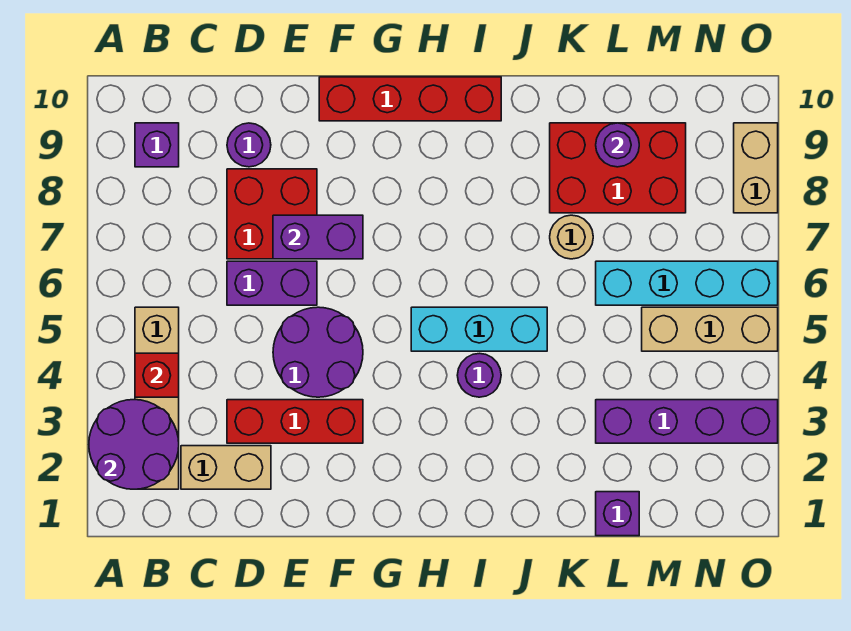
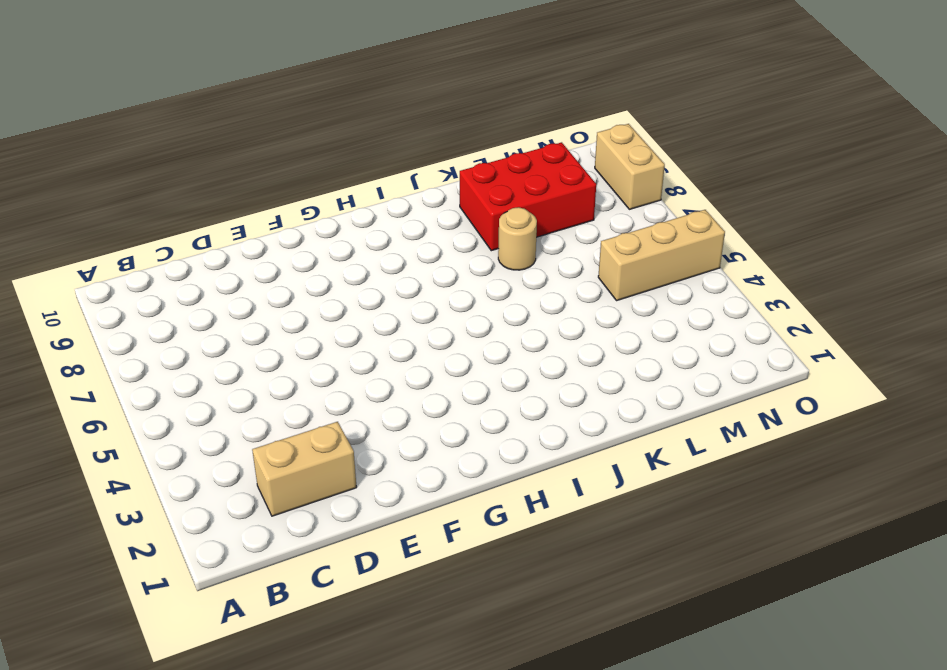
none -> tan 1x4 brick [135,307,179,489]
none -> purple 1x1 brick [135,123,179,167]
none -> red 1x3 brick [227,400,363,443]

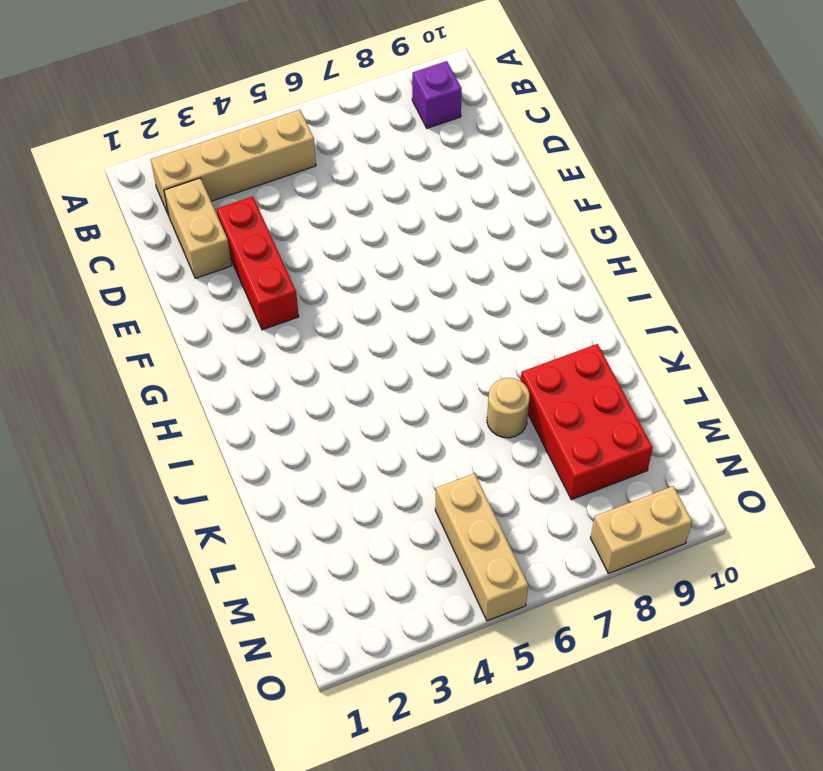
none -> purple 1x2 brick [227,261,317,305]
none -> red 2x2 brick [227,169,317,259]
none -> purple 1x1 round brick [227,123,271,167]

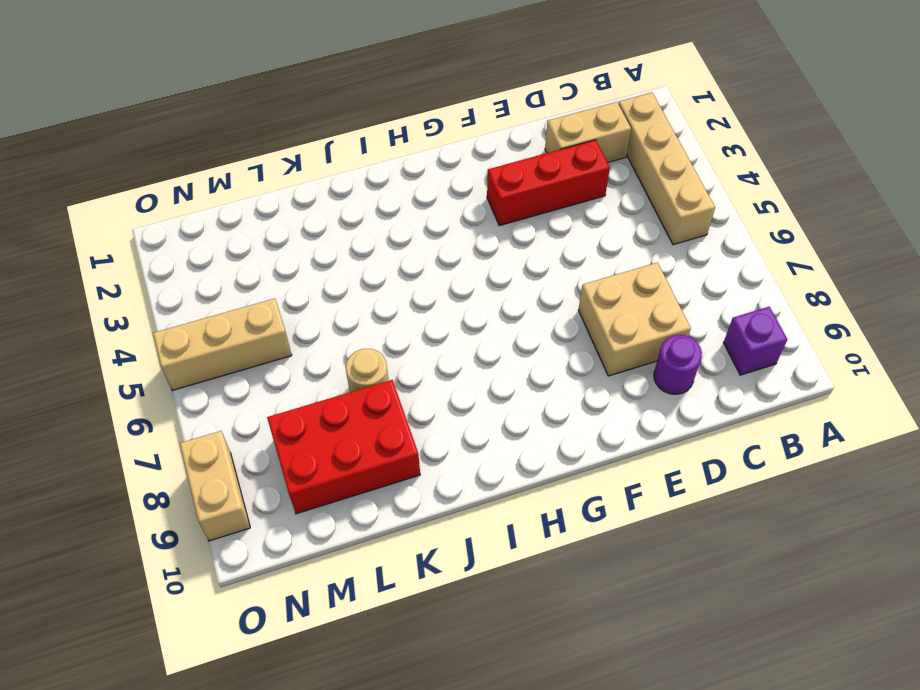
tan 2x2 brick [578,263,691,376] -> red 2x2 brick [227,169,317,259]
none -> purple 1x2 brick [227,261,317,305]
none -> purple 2x2 round brick [273,307,363,397]
none -> red 1x4 brick [319,77,501,121]

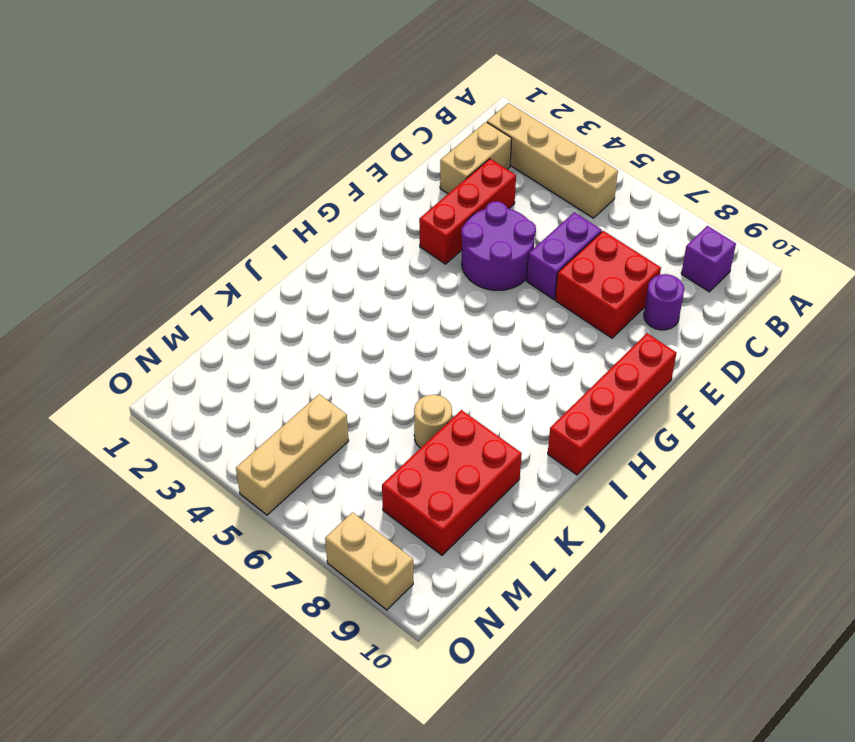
none -> cyan 1x3 brick [411,307,547,351]
none -> purple 1x1 round brick [457,353,501,397]
none -> purple 1x1 brick [596,492,639,536]

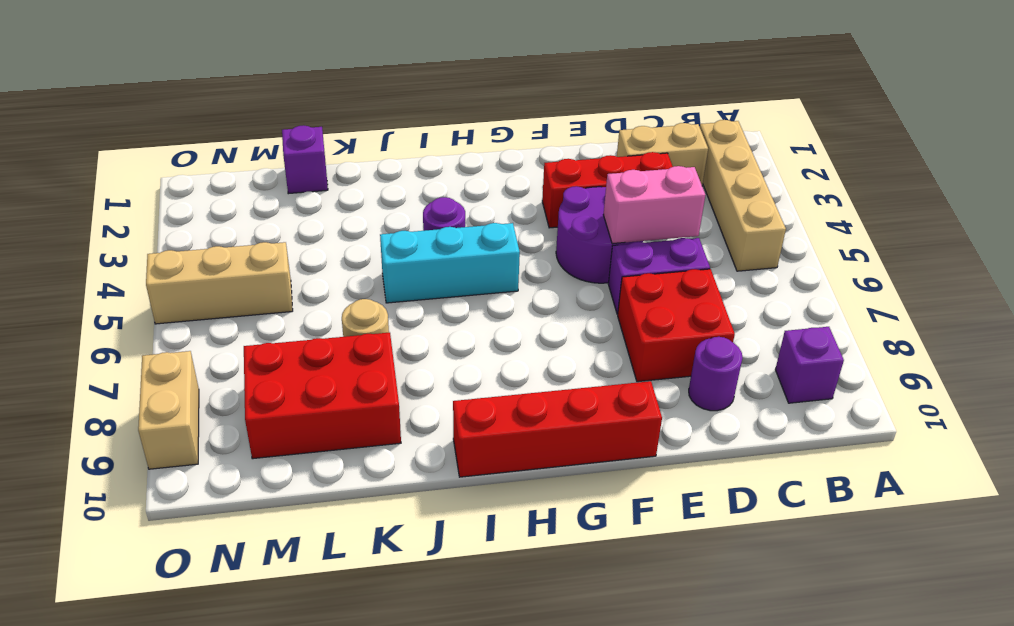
pink 1x2 brick [603,166,705,244] -> none
none -> purple 1x4 brick [596,400,778,443]
none -> cyan 1x4 brick [596,261,778,305]
none -> purple 2x2 round brick [89,400,179,489]

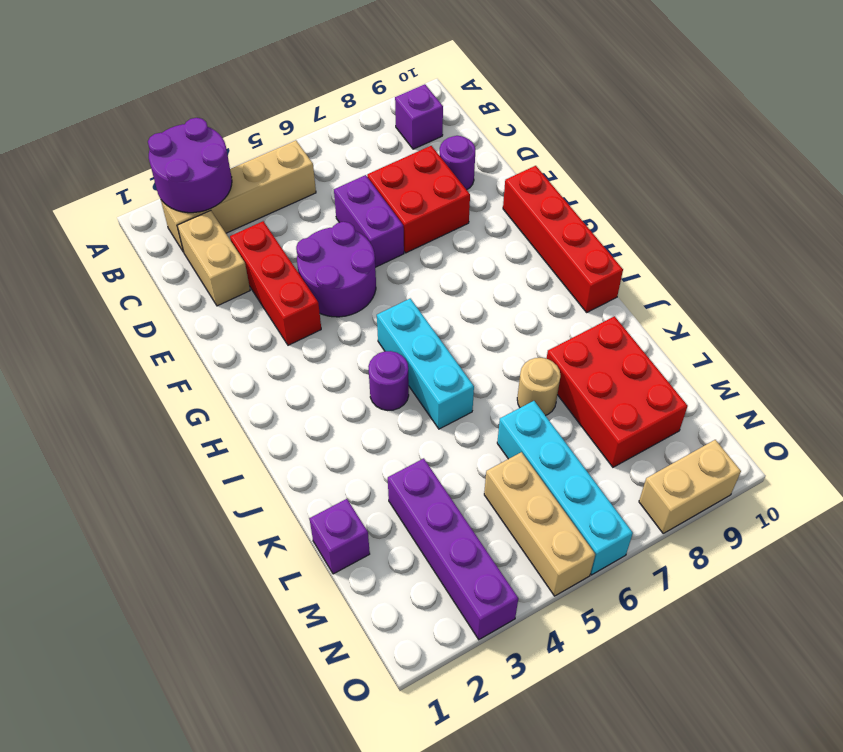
none -> red 1x1 brick [135,353,179,397]
none -> purple 1x2 brick [273,215,363,259]
none -> purple 1x1 round brick [596,123,639,167]

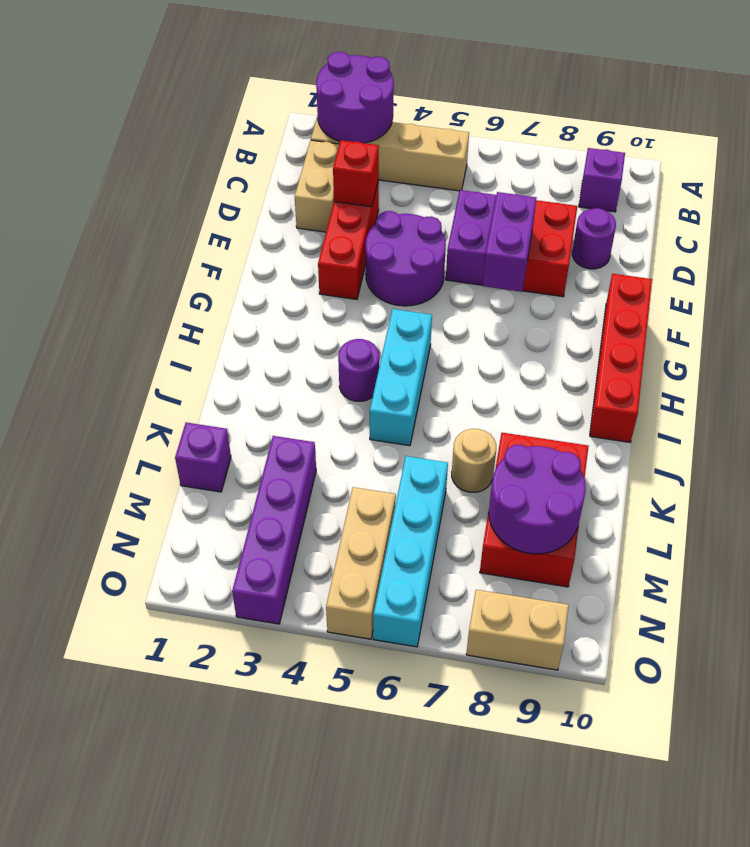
red 1x1 brick [333,140,379,207] -> red 1x1 brick moved to [135,353,179,397]
purple 2x2 round brick [489,445,586,554] -> purple 1x1 round brick [596,123,639,167]

